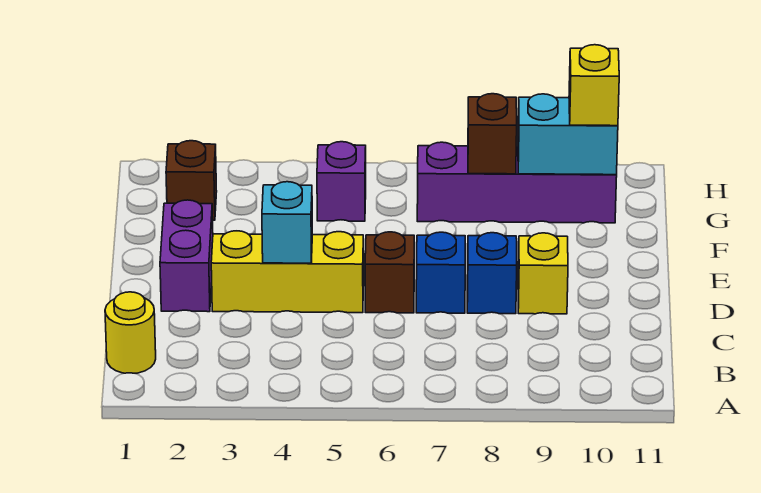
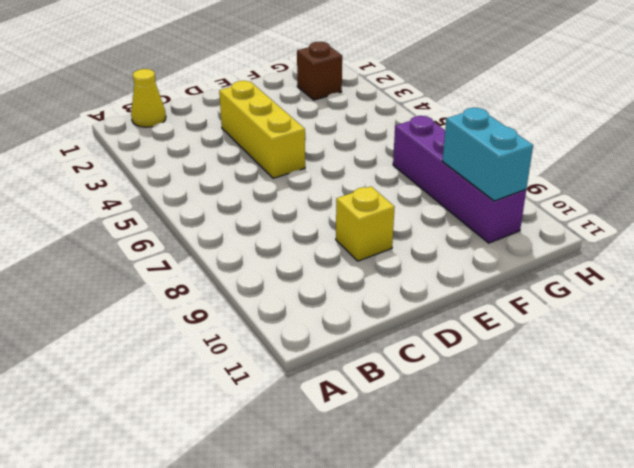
yellow 1x1 cone [131,69,166,127] -> yellow 1x1 round brick [105,292,156,373]
none -> purple 1x2 brick [160,200,213,312]
none -> brown 1x1 brick [365,232,414,313]
none -> blue 1x1 brick [416,232,465,313]

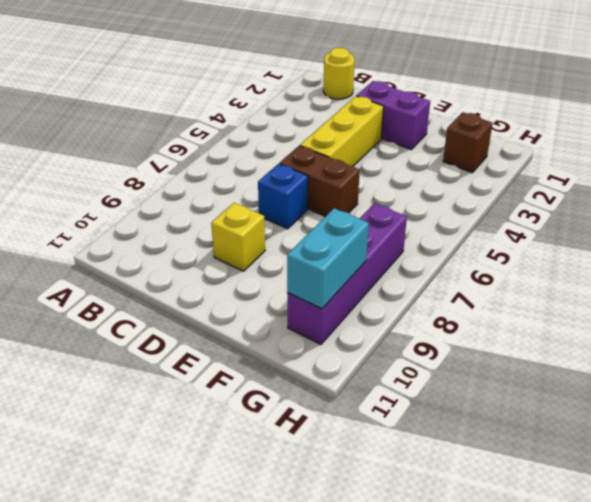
brown 1x2 brick [280,146,360,216] -> brown 1x1 brick [365,232,414,313]
none -> blue 1x1 brick [467,233,517,314]
none -> purple 1x1 brick [317,142,366,221]
none -> cyan 1x1 brick [262,182,312,263]

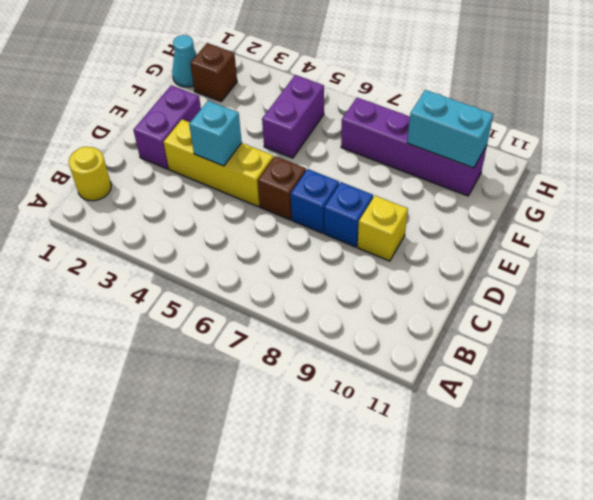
purple 1x2 brick [262,75,324,158] -> purple 1x1 brick [317,142,366,221]
cyan 1x1 cone [172,35,197,87] -> none
none -> brown 1x1 brick [468,94,517,174]
none -> yellow 1x1 brick [569,45,619,126]

